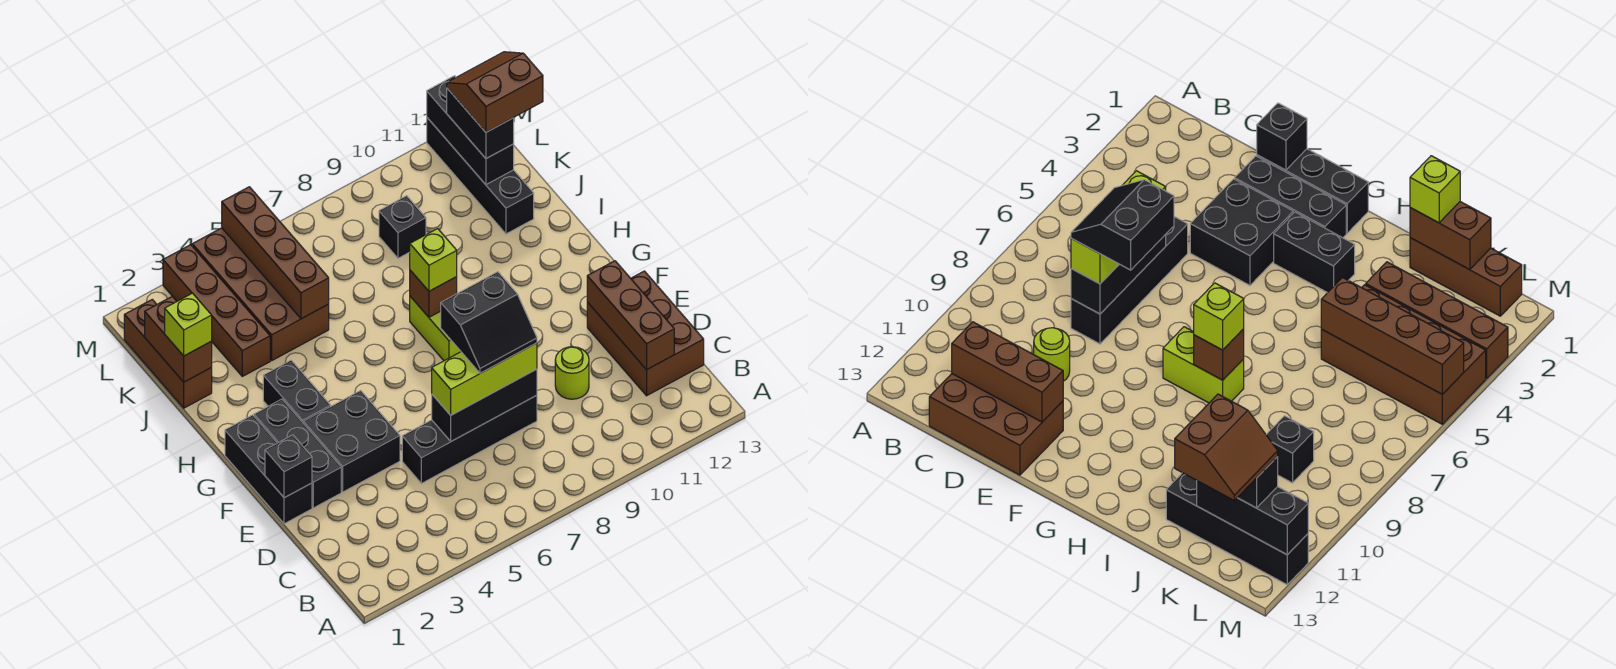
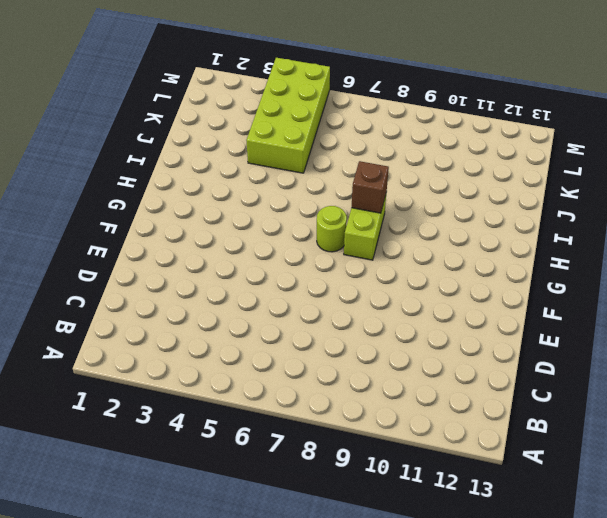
lime 1x1 round brick [317,206,347,252] -> lime 1x1 round brick moved to [555,347,589,399]
lime 2x4 brick [246,58,330,173] -> brown 2x4 brick [192,228,329,360]
none -> brown 2x3 brick [587,271,704,396]
none -> black 1x4 brick [402,395,537,483]
none -> black 1x3 brick [225,415,312,524]

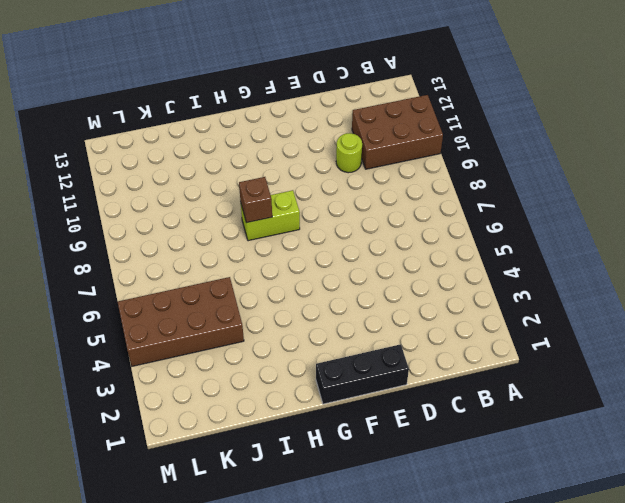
brown 2x3 brick [352,95,443,169] -> brown 2x3 brick moved to [587,271,704,396]
none -> black 1x4 brick [402,395,537,483]
none -> black 1x3 brick [254,399,341,508]
none -> black 2x2 brick [304,391,400,492]

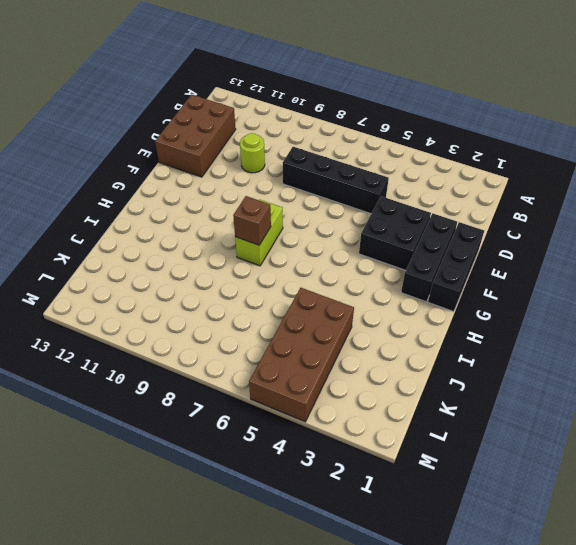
none -> black 1x2 brick [263,360,330,424]
none -> brown 1x3 brick [124,299,212,408]
none -> brown 1x4 brick [163,245,270,376]

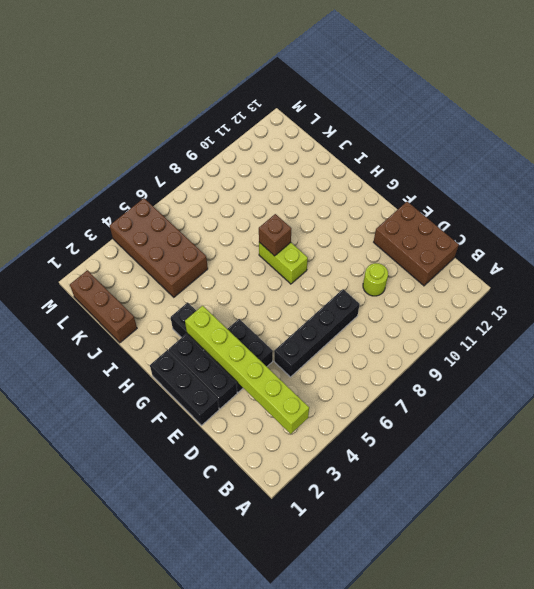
lime 1x6 brick [185,306,309,434] -> none
none -> brown 1x4 brick [163,245,270,376]
none -> black 1x4 brick [427,118,534,234]
none -> black 1x1 brick [379,196,426,258]

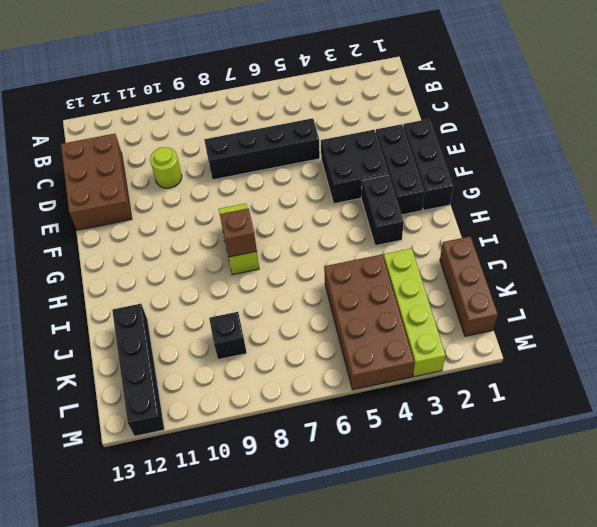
lime 1x4 brick [384,248,445,377] -> brown 1x4 brick [163,245,270,376]
none -> brown 1x3 brick [587,261,674,370]
none -> black 1x3 brick [432,369,537,441]
none -> black 1x1 brick [265,435,312,498]

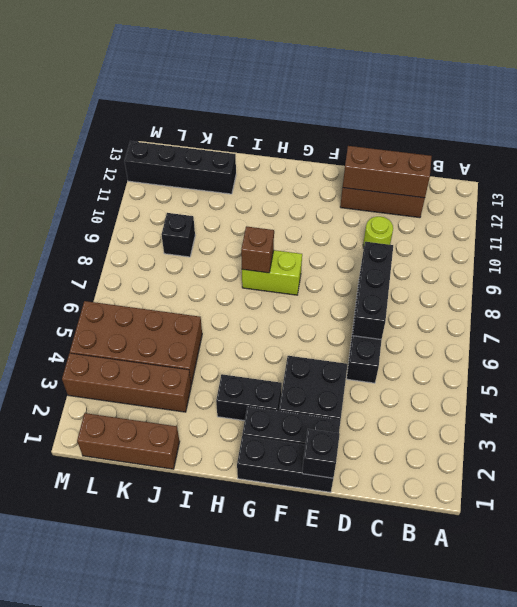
none -> brown 1x2 brick [145,296,212,382]
none -> brown 1x4 brick [222,187,329,319]
none -> black 1x3 brick [427,76,514,185]

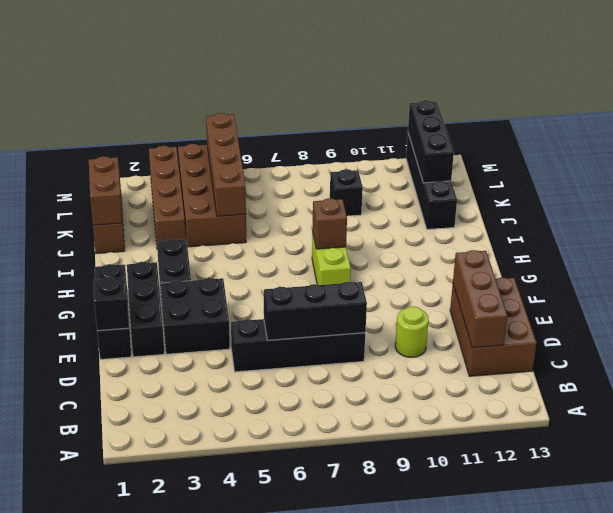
none -> lime 1x3 brick [432,343,537,415]
none -> lime 1x1 brick [410,229,457,291]
none -> lime 1x1 brick [165,293,212,356]

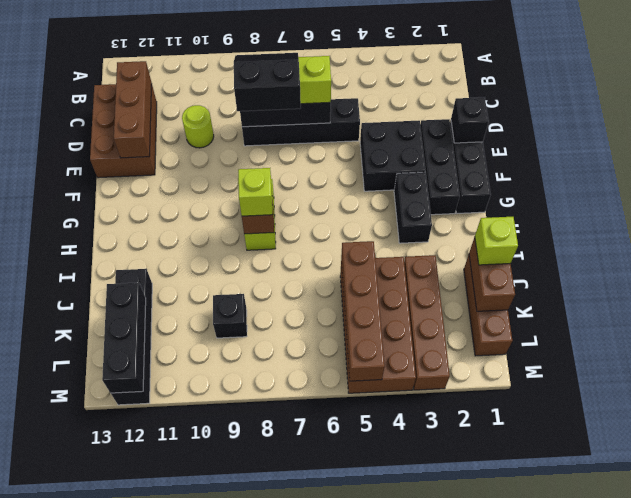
none -> black 1x2 brick [447,88,514,158]
none -> brown 2x2 slope [447,52,543,132]

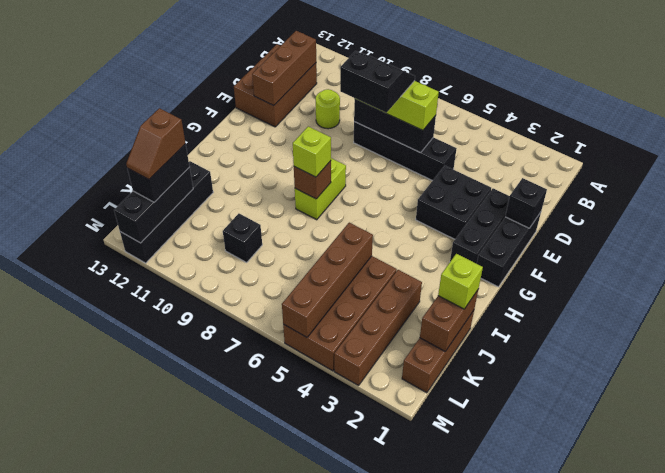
brown 1x2 slope [126,108,186,179] -> brown 2x2 slope [447,52,543,132]
none -> black 1x2 brick [263,360,330,424]

